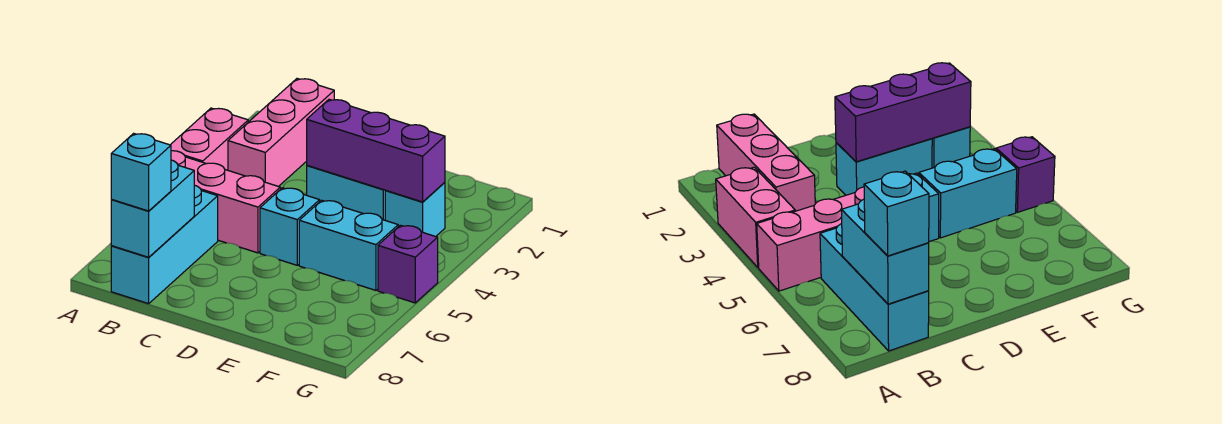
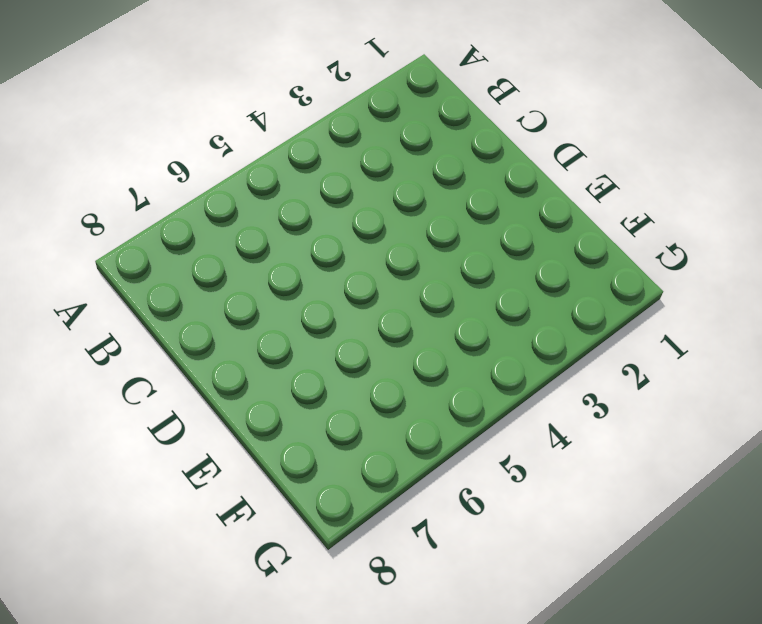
none -> pink 1x2 brick [171,108,248,170]
none -> pink 1x3 brick [171,151,280,253]
none -> pink 1x3 brick [228,79,334,187]

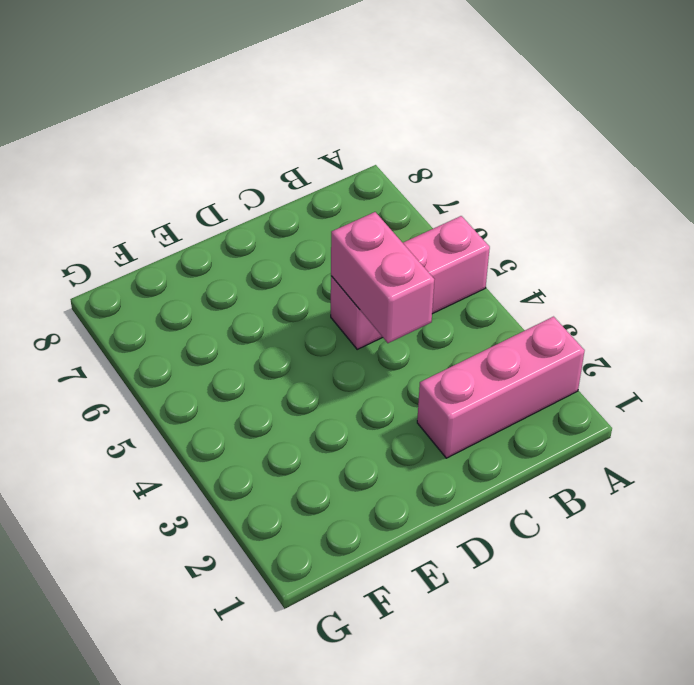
pink 1x3 brick [417,317,585,458] -> pink 1x3 brick turned to [228,79,334,187]
pink 1x2 brick [331,212,434,343] -> pink 1x2 brick moved to [171,108,248,170]
none -> cyan 1x3 brick [111,185,218,304]
none -> cyan 1x2 brick [307,165,386,220]
none -> cyan 1x1 brick [260,188,320,265]

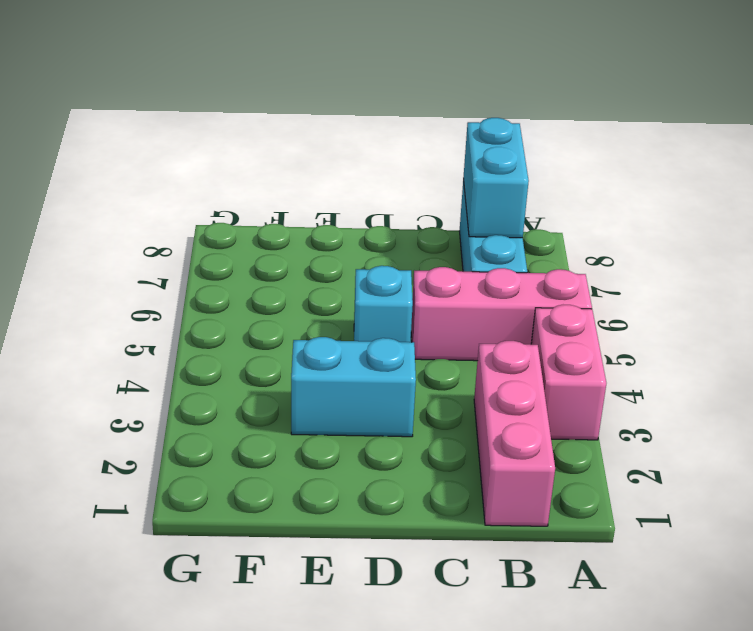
none -> cyan 1x2 brick [299,200,398,290]
none -> cyan 1x1 brick [385,182,445,237]
none -> purple 1x1 brick [378,225,438,303]

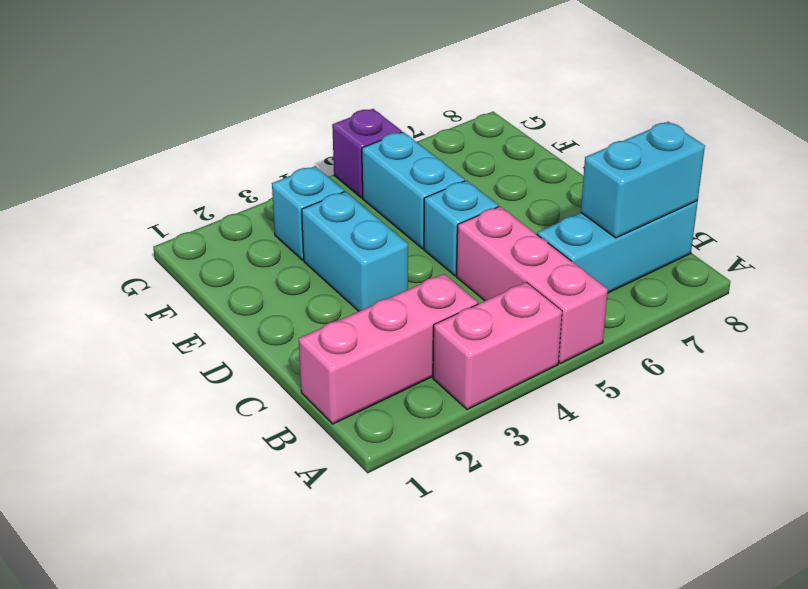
none -> purple 1x3 brick [307,99,445,202]
none -> cyan 1x1 brick [111,133,171,211]

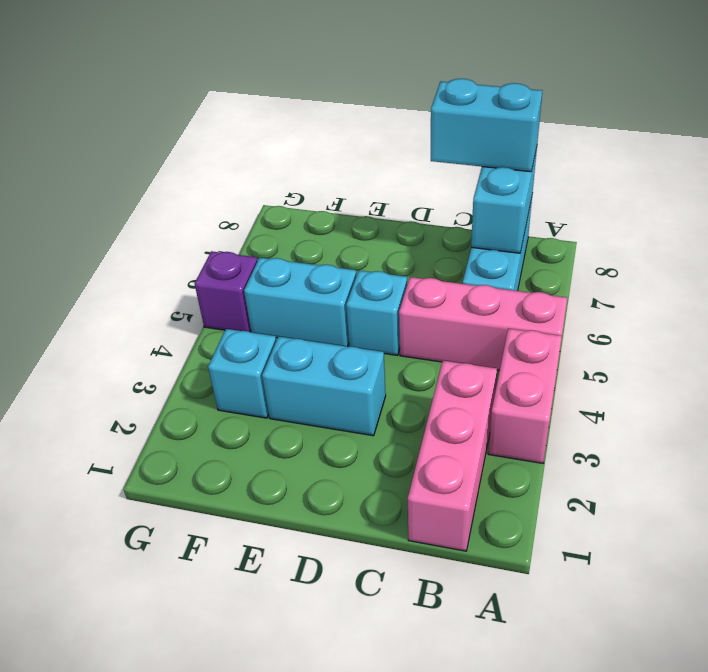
cyan 1x2 brick [431,79,542,172] -> cyan 1x1 brick [111,133,171,211]
none -> purple 1x3 brick [307,99,445,202]

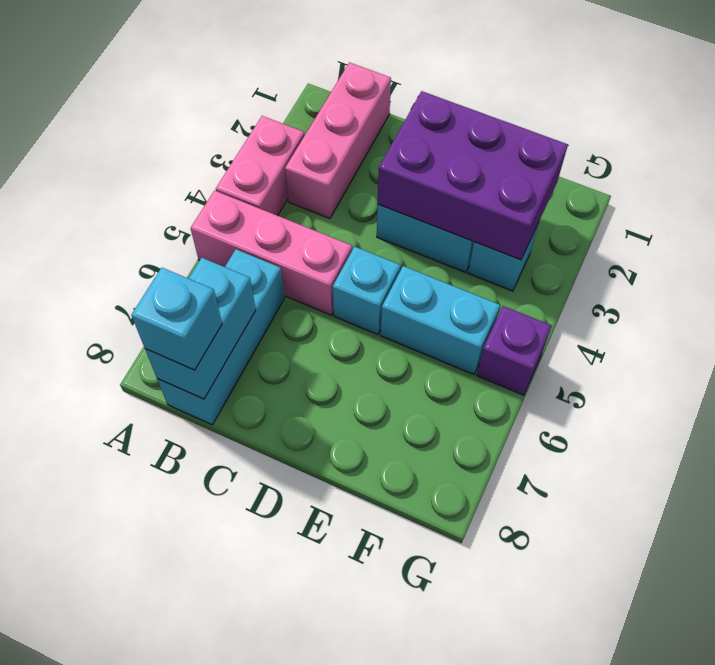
purple 2x3 brick [378,91,568,260] -> purple 1x3 brick [307,99,445,202]

